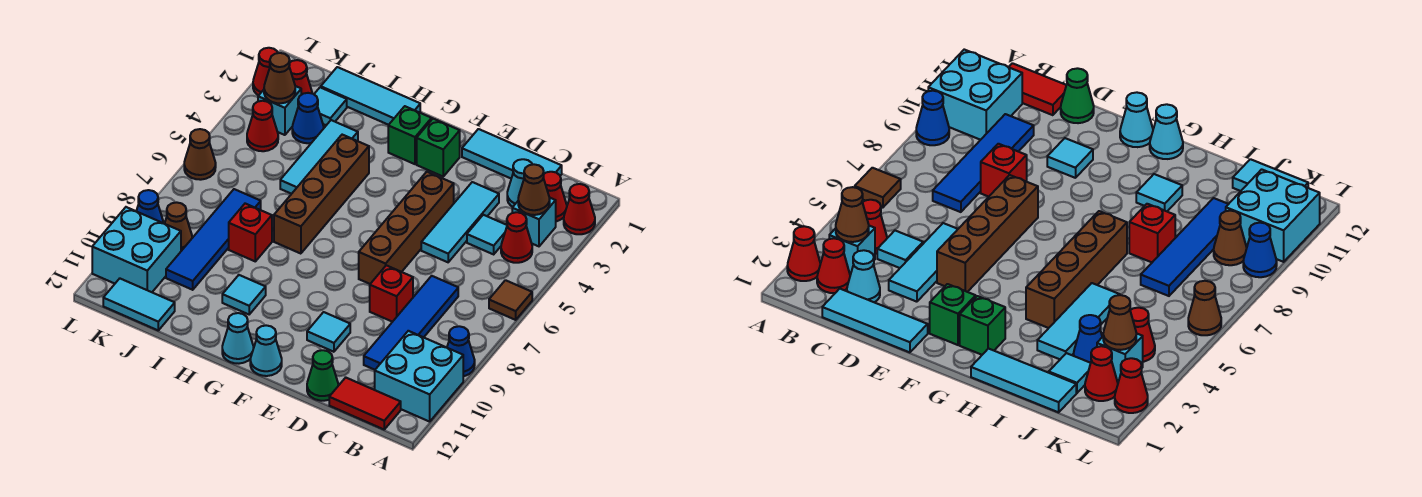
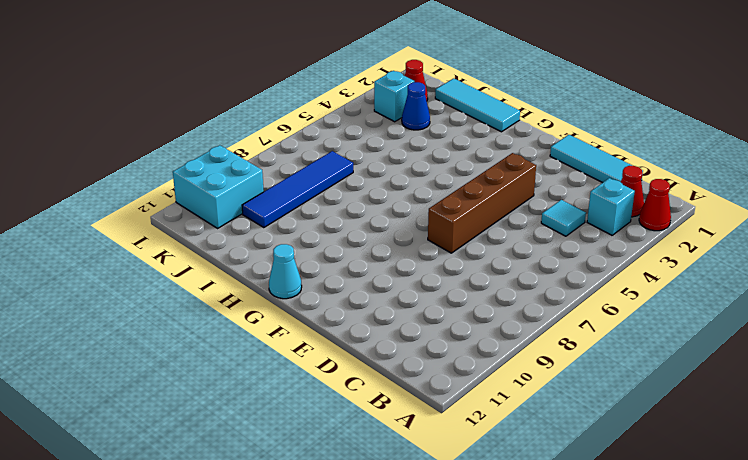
none -> brown 1x1 tile [489,280,532,320]
none -> blue 1x1 cone [447,326,475,376]
none -> cyan 2x2 brick [375,331,463,422]
none -> red 1x1 cone [501,212,532,263]

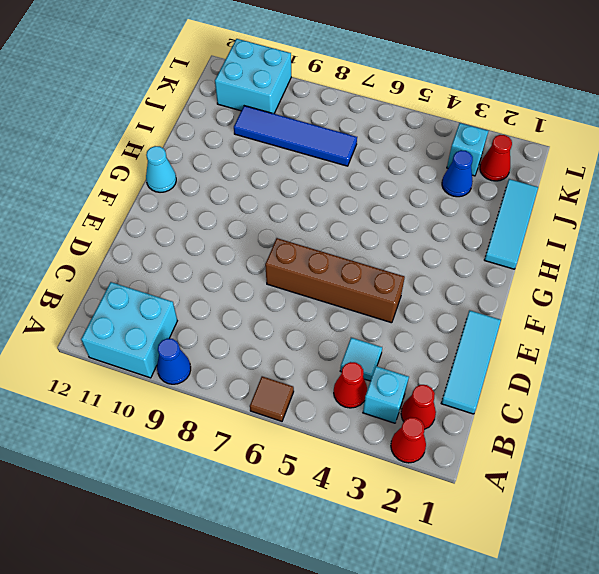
none -> red 1x2 tile [329,378,401,429]
none -> cyan 1x1 cone [507,159,532,207]
none -> blue 1x4 tile [364,276,458,370]
none -> cyan 1x3 tile [421,182,499,262]

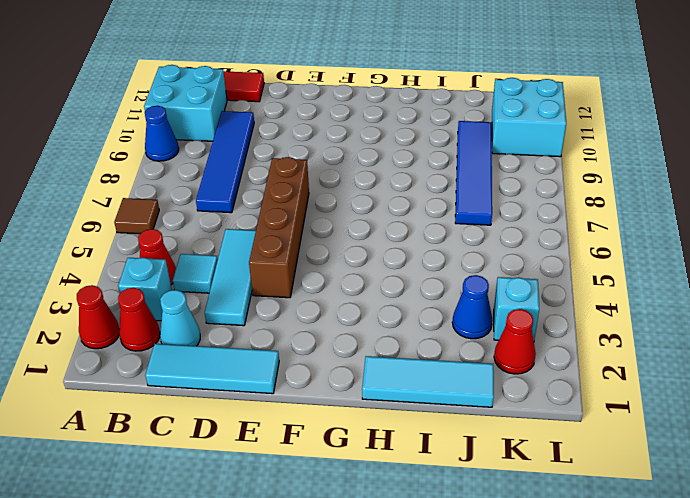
none -> red 1x1 brick [370,265,413,322]
none -> green 1x1 cone [307,350,338,401]
none -> cyan 1x1 tile [307,312,350,352]
none -> green 1x1 brick [417,119,460,176]

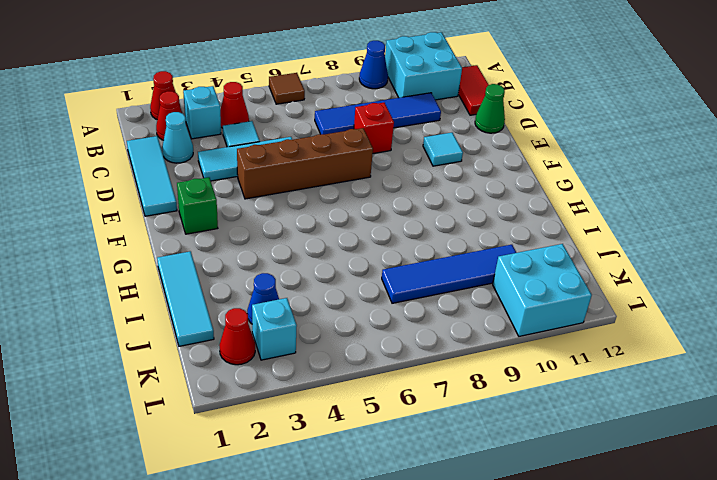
none -> cyan 1x1 cone [250,325,282,376]
none -> green 1x1 brick [388,106,432,164]
none -> cyan 1x1 cone [222,313,254,364]
none -> brown 1x4 brick [274,135,369,254]

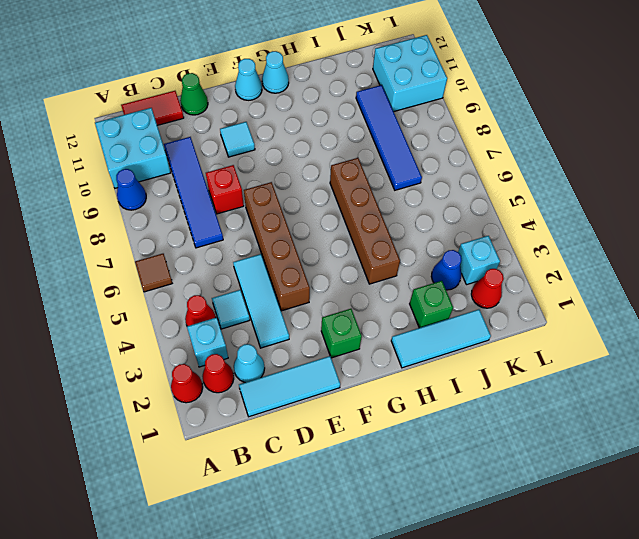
green 1x1 brick [410,281,453,328] -> green 1x1 brick moved to [388,106,432,164]
none -> cyan 1x1 tile [222,275,266,314]
none -> cyan 1x3 tile [280,120,358,194]
none -> red 1x1 brick [229,204,272,261]
none -> cyan 1x1 tile [314,87,347,125]

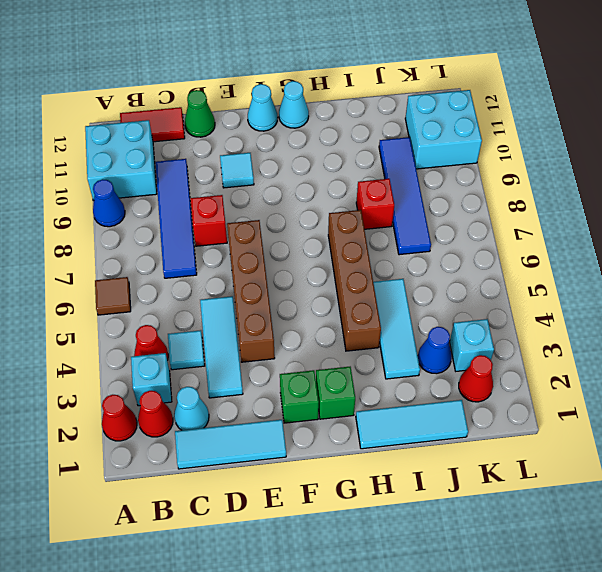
none -> cyan 1x1 tile [222,275,266,314]
none -> cyan 1x1 tile [314,87,347,125]
none -> cyan 1x2 tile [103,279,175,330]
none -> red 1x1 cone [247,101,278,151]

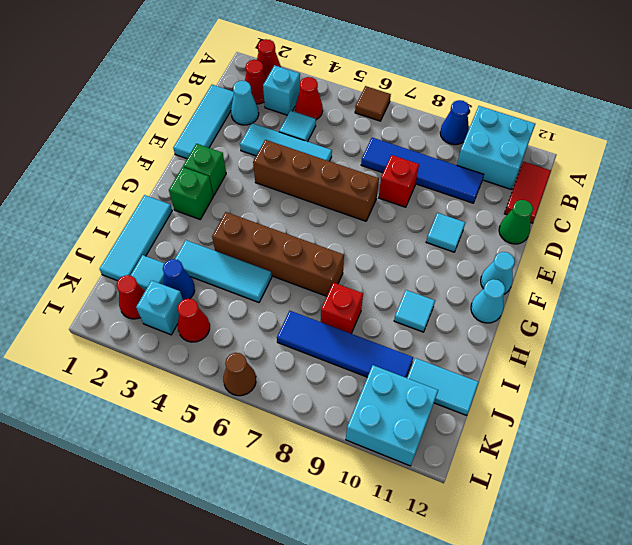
cyan 1x2 tile [407,358,479,415] -> cyan 1x2 tile turned to [103,279,175,330]
none -> brown 1x1 cone [165,202,192,251]
none -> red 1x1 cone [253,48,278,95]
none -> blue 1x1 cone [136,190,164,223]
none -> brown 1x1 cone [518,164,550,215]

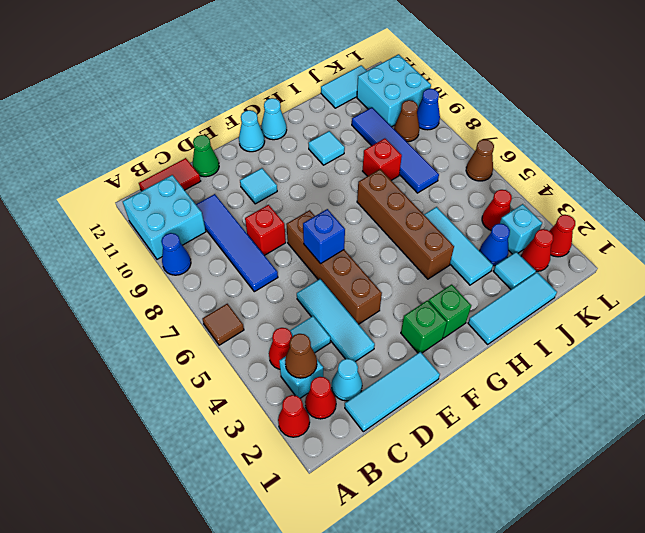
blue 1x1 brick [303,209,345,264] -> none
none -> brown 1x1 cone [264,53,295,103]

